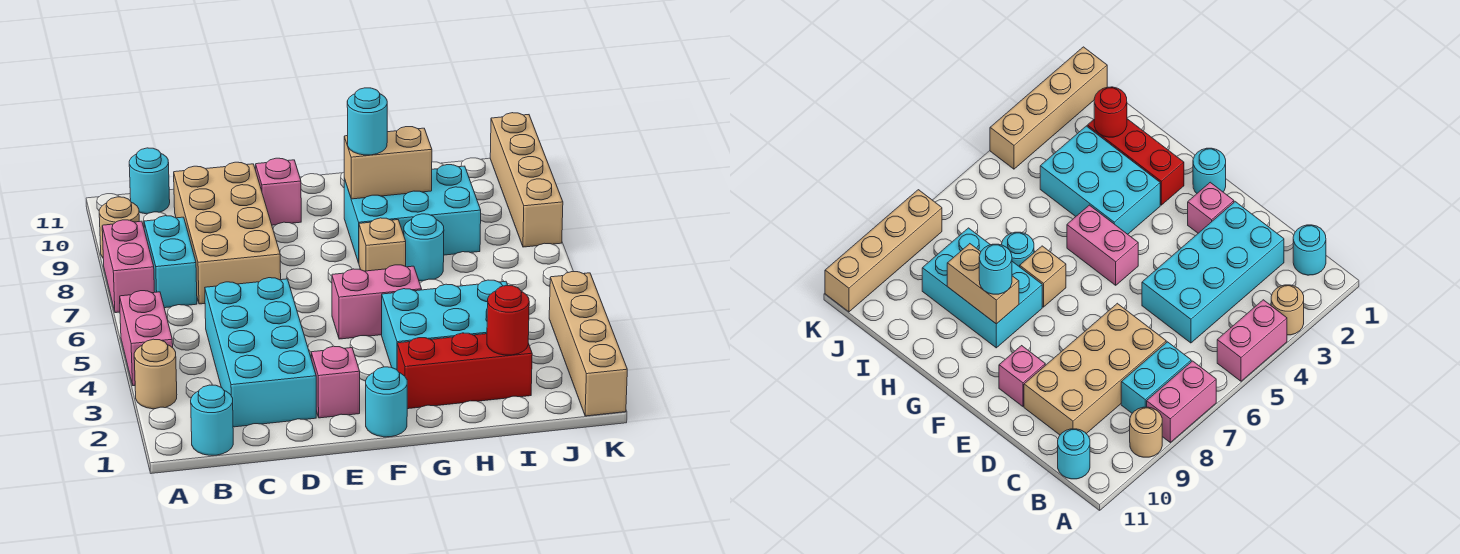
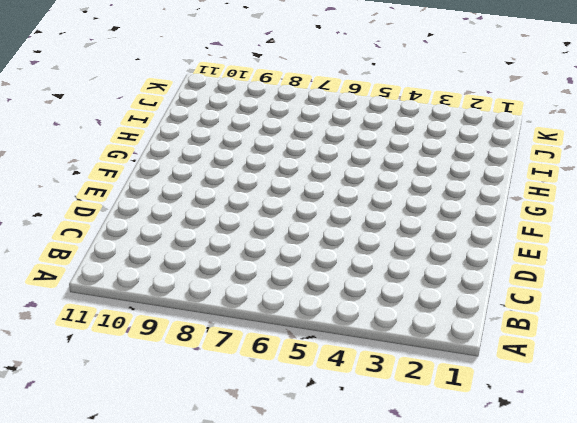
none -> tan 1x1 round brick [134,339,177,409]
none -> pink 1x2 brick [120,291,173,386]
none -> pink 1x2 brick [102,220,154,313]

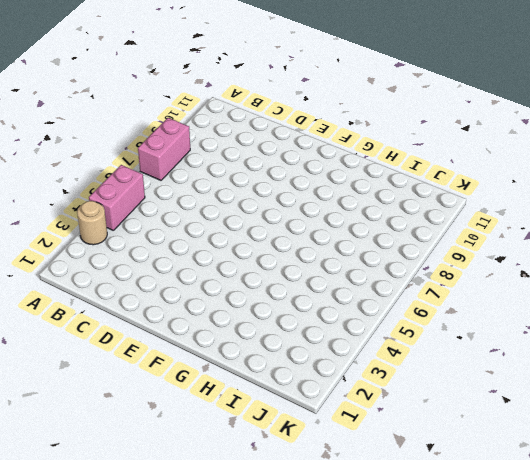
none -> tan 1x1 round brick [99,197,139,258]
none -> cyan 1x1 round brick [191,385,233,455]
none -> cyan 1x2 brick [144,216,197,308]

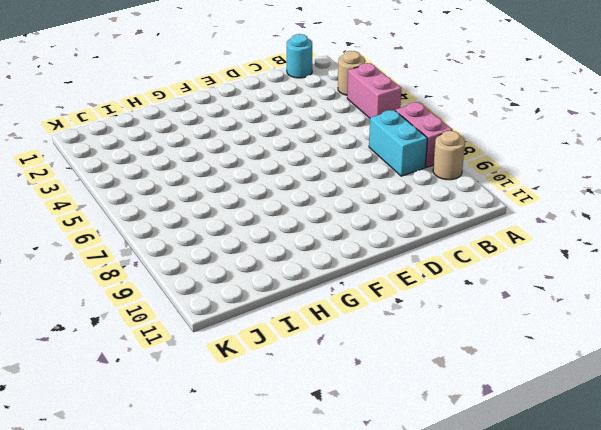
none -> cyan 1x1 round brick [129,148,170,214]
none -> cyan 2x4 brick [205,278,316,427]
none -> tan 2x4 brick [174,162,281,304]

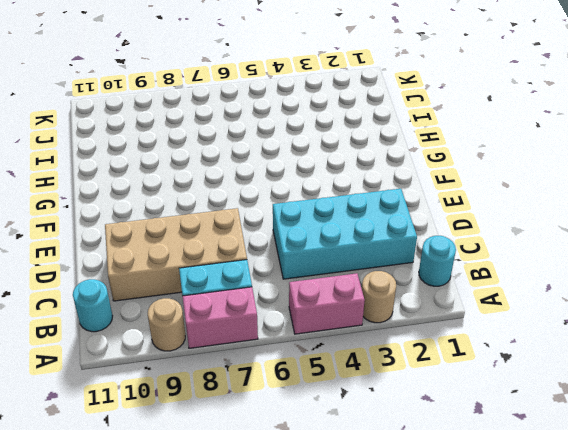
none -> pink 1x1 brick [311,346,360,418]
none -> pink 1x1 brick [256,158,301,225]
none -> cyan 1x1 round brick [366,367,407,437]

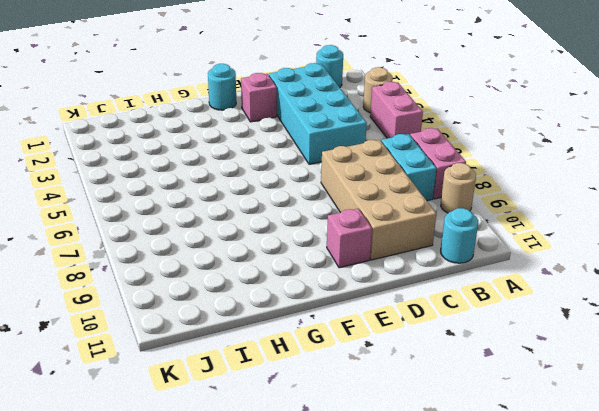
none -> pink 1x2 brick [332,265,422,339]
none -> red 1x3 brick [397,333,532,409]
none -> cyan 2x3 brick [382,280,508,370]

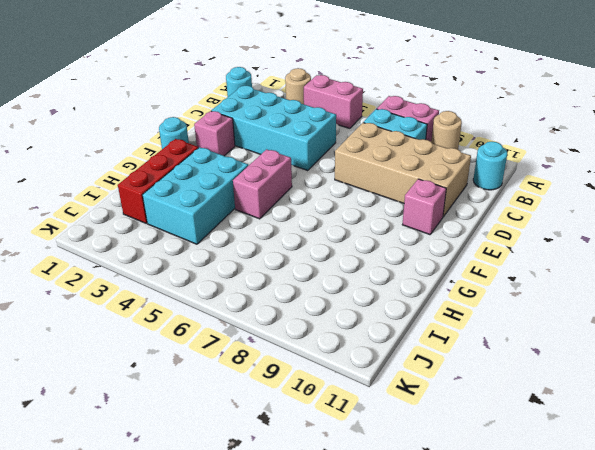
none -> tan 1x1 brick [359,218,406,271]
none -> cyan 2x3 brick [344,165,481,263]
none -> cyan 1x1 round brick [404,214,444,281]

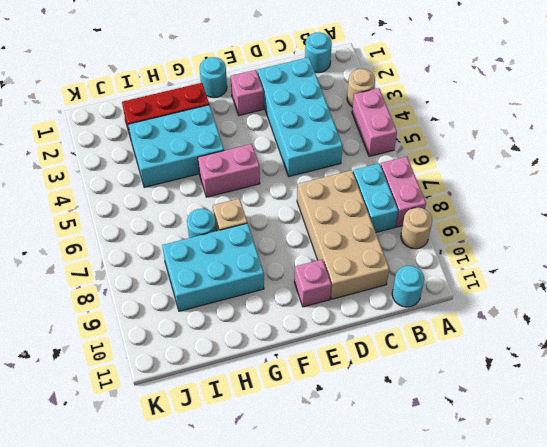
none -> tan 1x4 brick [549,272,627,416]
none -> tan 1x4 brick [490,113,563,247]
none -> tan 1x2 brick [344,127,432,199]

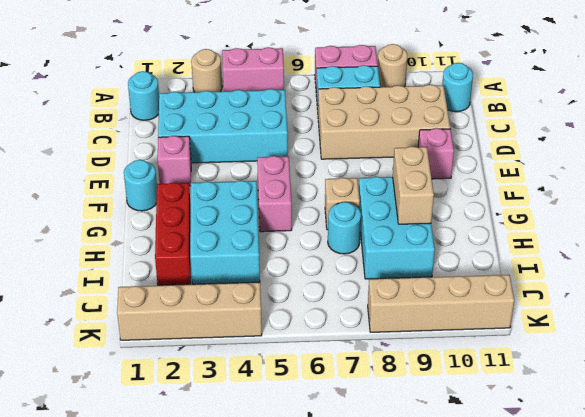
none -> red 1x1 round brick [487,285,529,355]
none -> cyan 1x1 round brick [347,88,387,155]

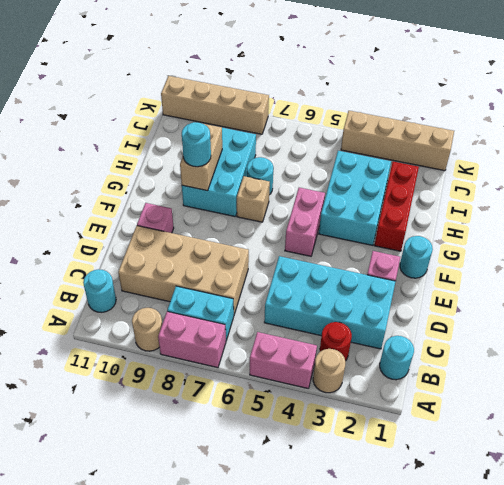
red 1x1 round brick [320,322,352,361] -> red 1x1 round brick moved to [487,285,529,355]

